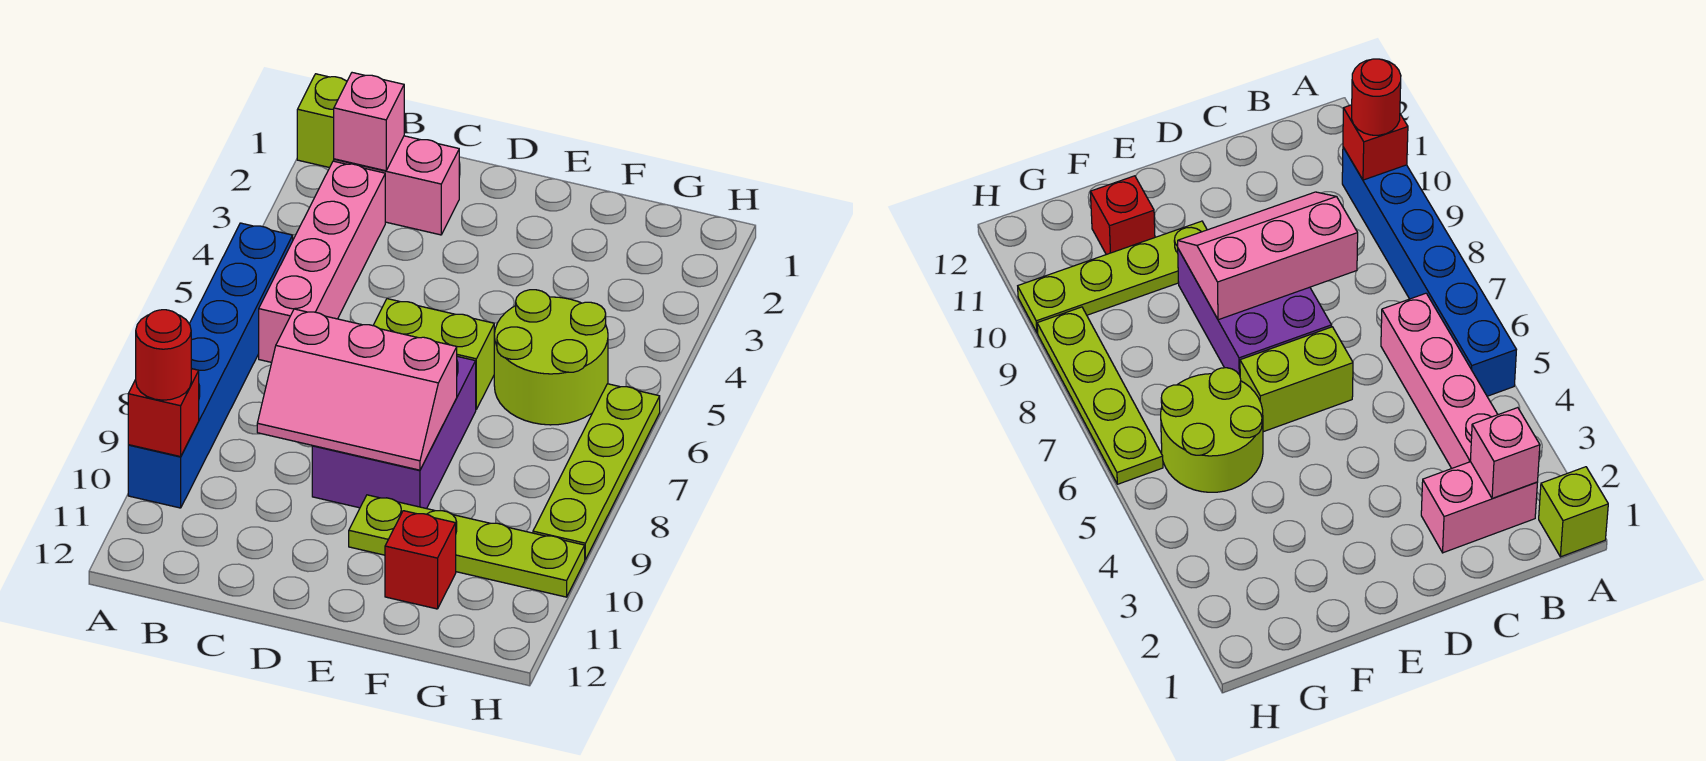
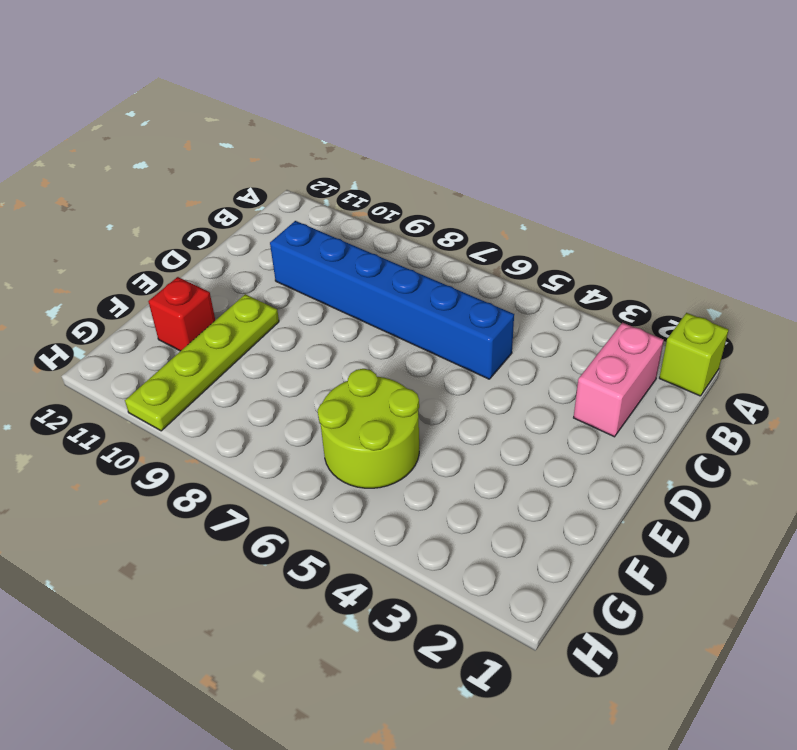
blue 1x6 brick [270,221,514,379] -> blue 1x6 brick moved to [128,223,293,508]
none -> pink 1x4 brick [259,161,385,362]
none -> lime 1x2 brick [373,299,494,409]
none -> purple 2x3 brick [312,356,476,509]

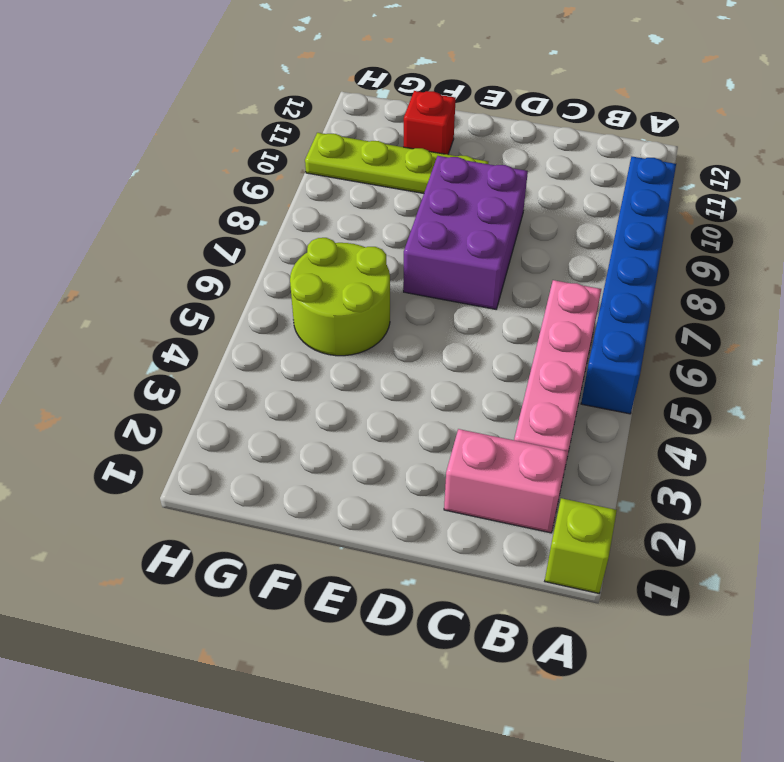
none -> lime 1x2 brick [373,299,494,409]
none -> lime 1x4 plate [533,384,660,560]
none -> red 1x1 brick [128,369,199,457]

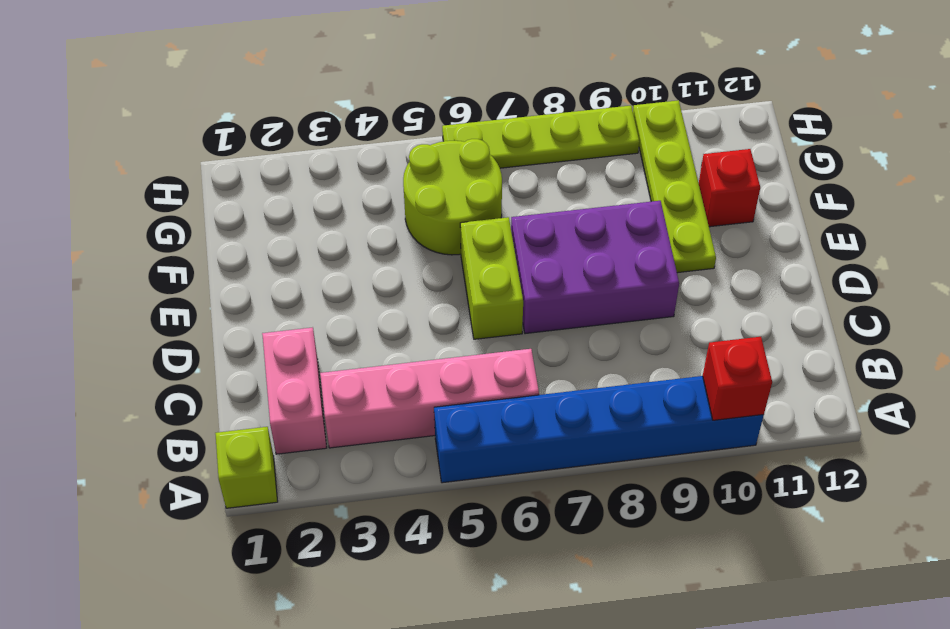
none -> pink 1x1 brick [334,73,404,171]
none -> pink 2x3 slope [257,309,457,470]
none -> red 1x1 round brick [136,310,191,400]

